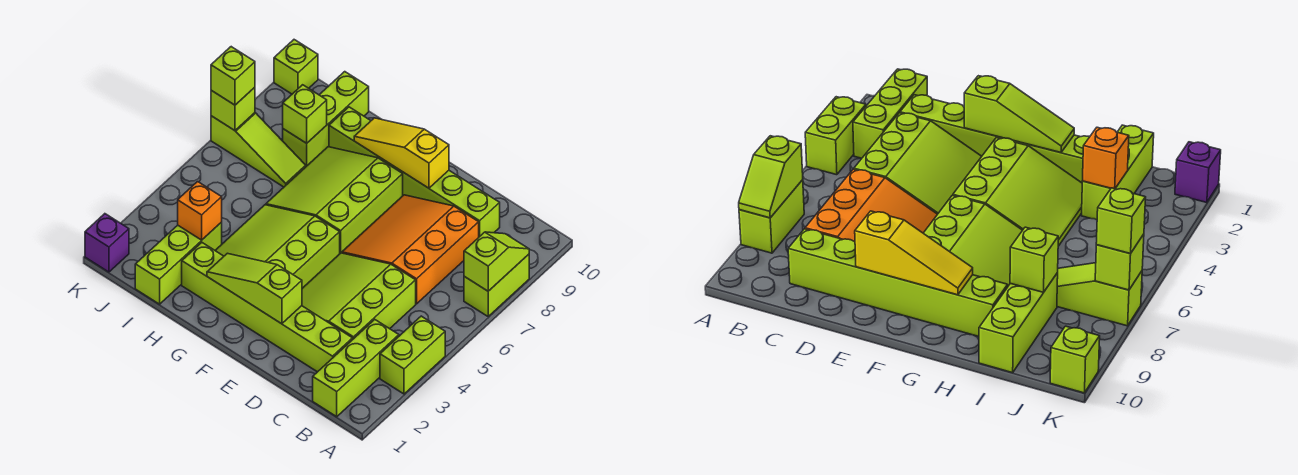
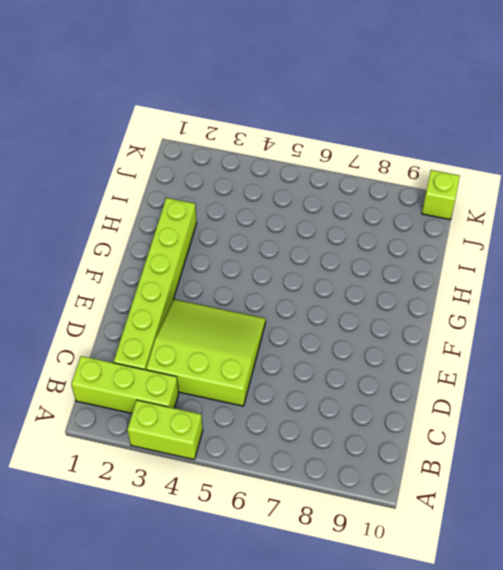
none -> lime 1x2 brick [464,254,529,316]
none -> orange 3x3 slope [342,195,479,304]
none -> lime 1x6 brick [329,107,500,237]

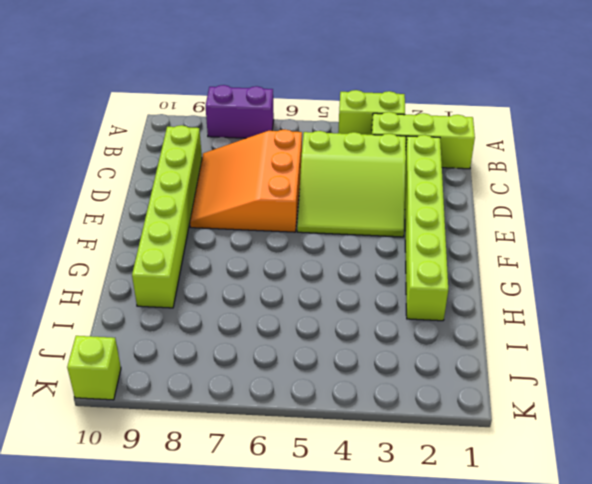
purple 1x2 brick [206,85,274,138] -> lime 1x2 brick [464,254,529,316]
orange 3x3 slope [190,130,302,232] -> orange 3x3 slope turned to [342,195,479,304]
none -> lime 3x3 slope [215,205,340,288]
none -> lime 3x3 slope [266,147,403,253]
none -> lime 1x3 brick [135,222,222,304]

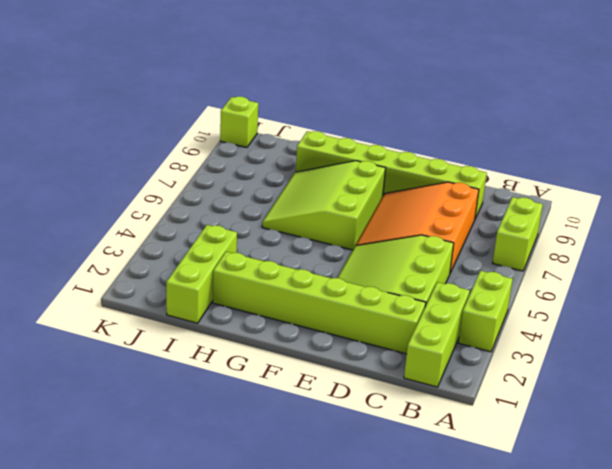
none -> lime 3x3 slope [215,205,340,288]
none -> lime 1x3 slope [211,113,306,187]
none -> lime 1x3 brick [283,72,369,166]

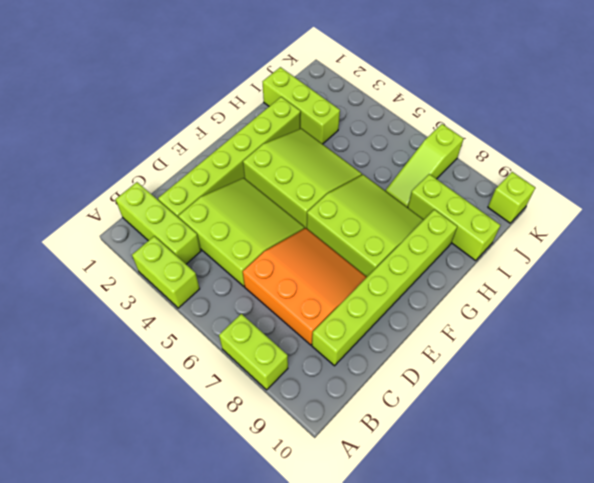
none -> purple 1x1 brick [85,214,129,272]
none -> lime 1x2 slope [464,232,529,291]
none -> lime 1x3 slope [207,253,302,324]

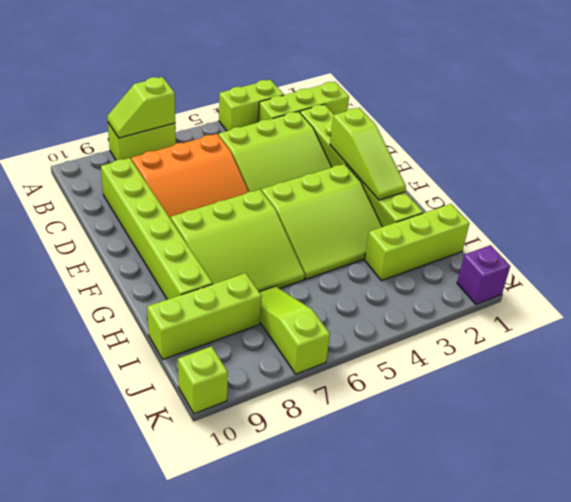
none -> yellow 1x3 slope [354,118,449,188]
none -> orange 1x1 brick [178,182,222,240]
none -> lime 1x1 brick [283,85,327,143]

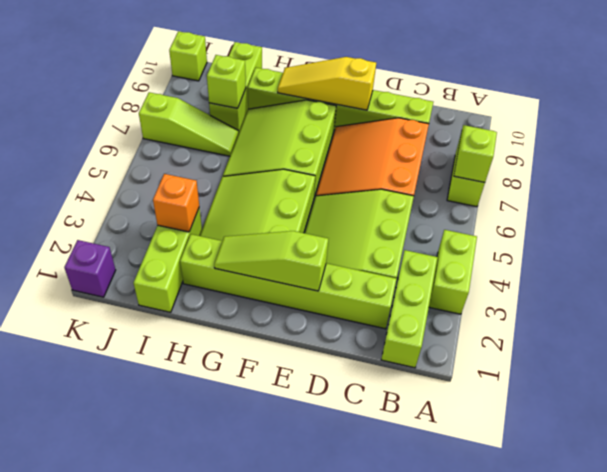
none -> lime 1x1 brick [211,87,255,130]
none -> lime 1x1 brick [211,47,255,105]

